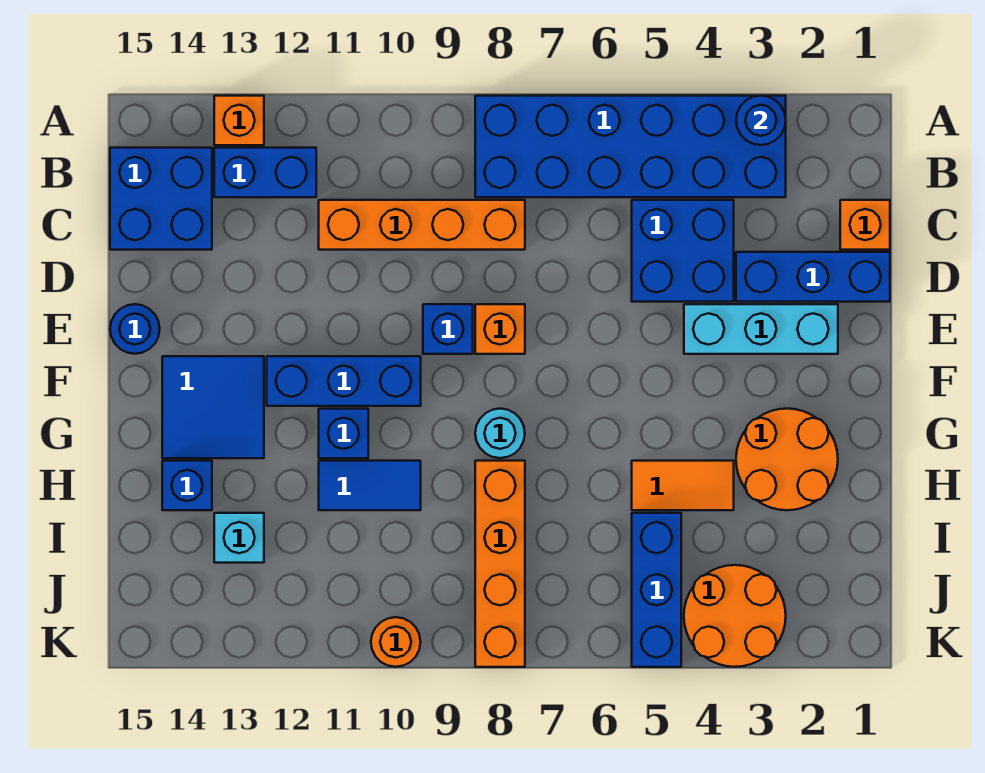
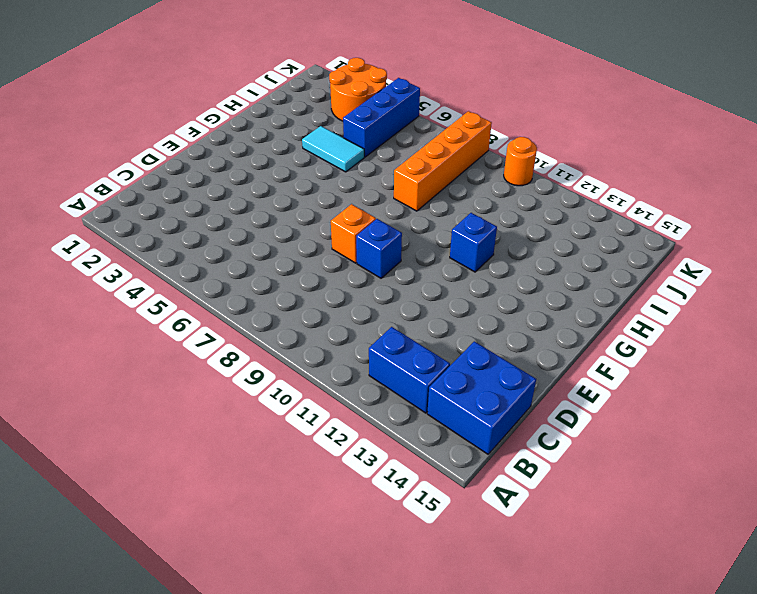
cyan 1x2 tile [302,126,364,172] -> orange 1x2 tile [632,461,734,510]
none -> blue 2x6 brick [475,96,786,197]
none -> orange 1x1 brick [214,96,264,145]
none -> orange 1x1 brick [840,200,890,250]

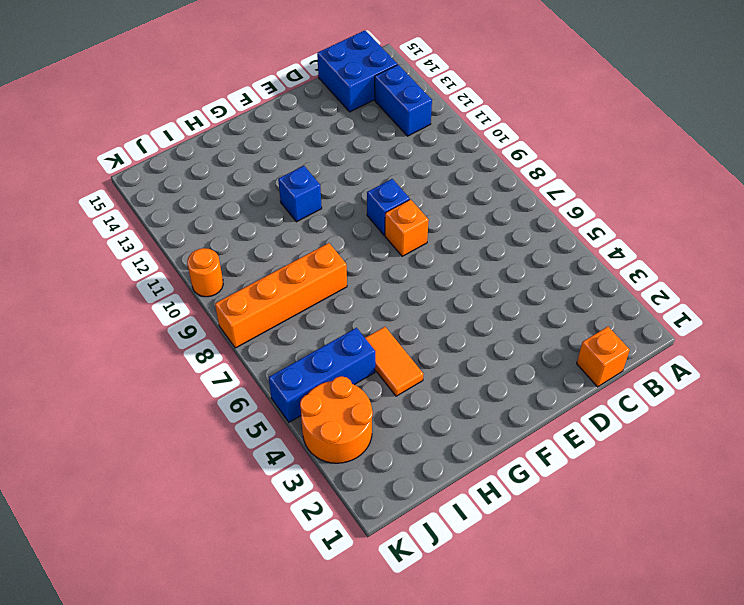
none -> blue 2x6 brick [475,96,786,197]
none -> orange 1x1 brick [214,96,264,145]
none -> blue 2x2 brick [632,200,734,302]

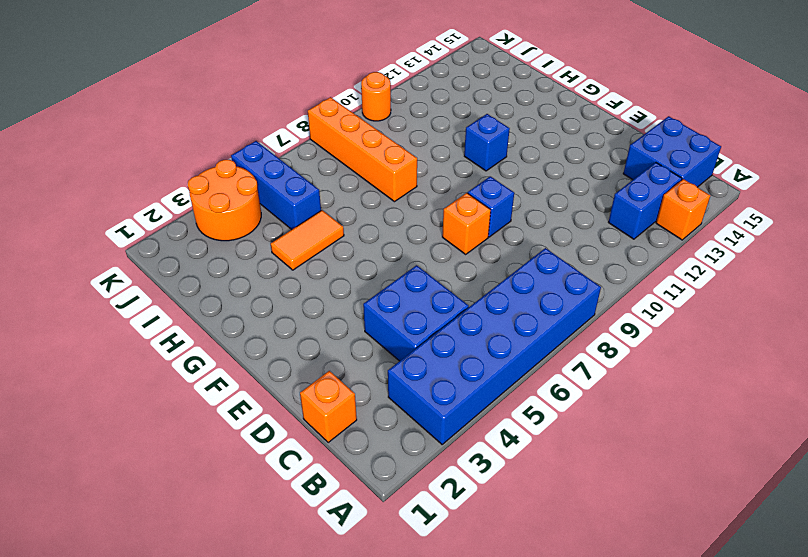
none -> orange 1x4 brick [319,200,525,250]
none -> blue 1x3 brick [736,252,890,302]
none -> cyan 1x3 brick [684,304,838,354]

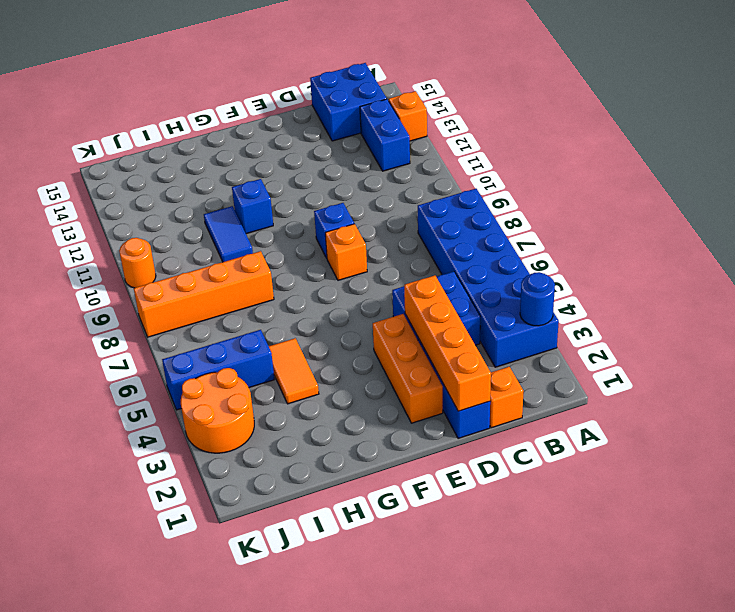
orange 1x4 brick [404,275,491,411] -> orange 1x4 brick moved to [319,200,525,250]
orange 1x3 brick [373,314,443,423] -> cyan 1x3 brick [684,304,838,354]
none -> blue 1x1 round brick [110,304,160,354]
none -> blue 1x3 brick [267,356,421,406]
none -> blue 2x2 tile [162,356,264,458]

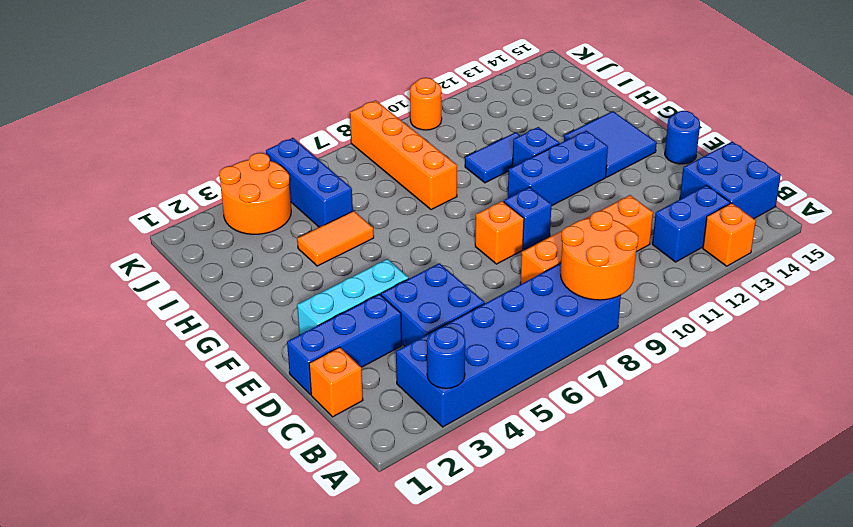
orange 2x2 round brick [561,211,638,300] -> orange 2x2 round brick moved to [736,409,838,510]
none -> cyan 1x1 round brick [475,409,525,458]
none -> blue 1x1 brick [162,461,212,510]
none -> cyan 1x1 brick [214,513,264,563]

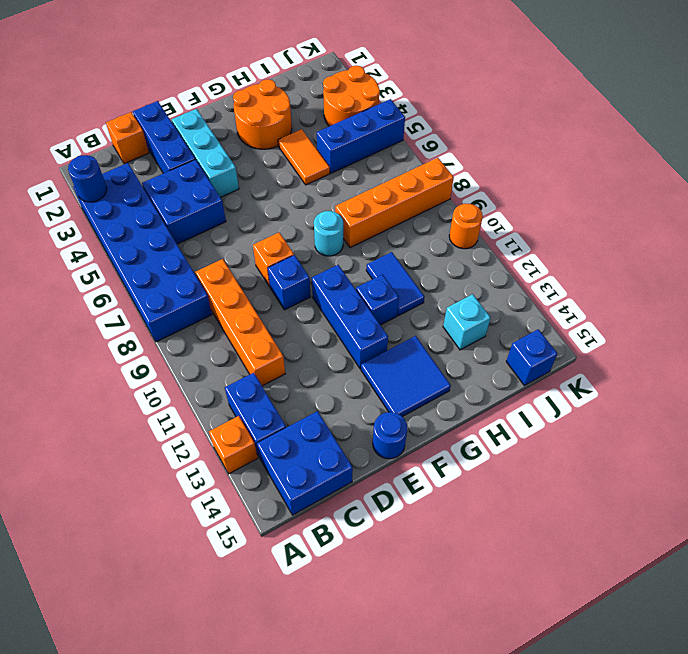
blue 1x1 brick [506,329,557,386] -> blue 1x1 brick moved to [162,461,212,510]

